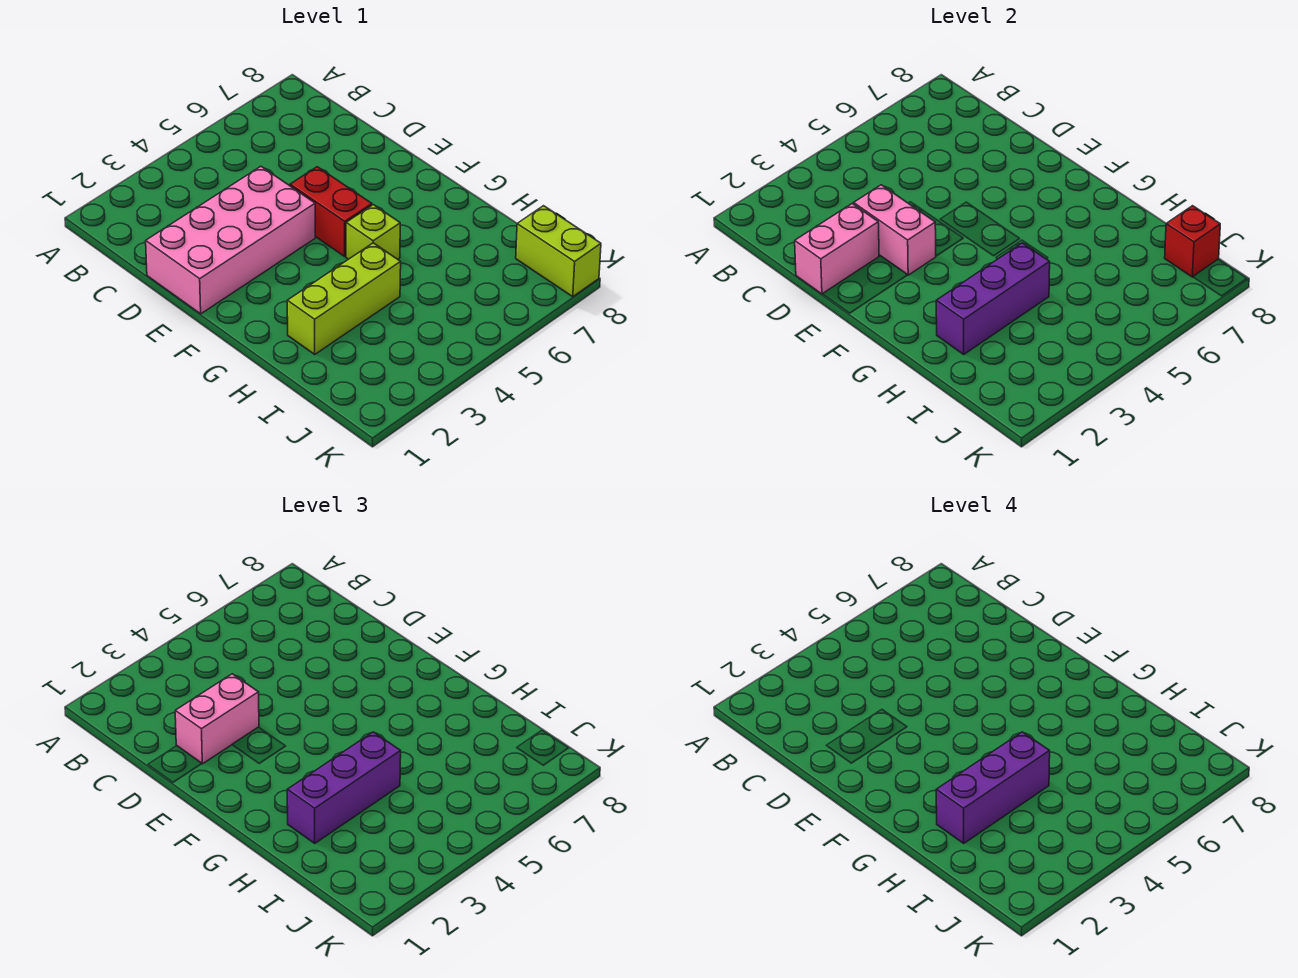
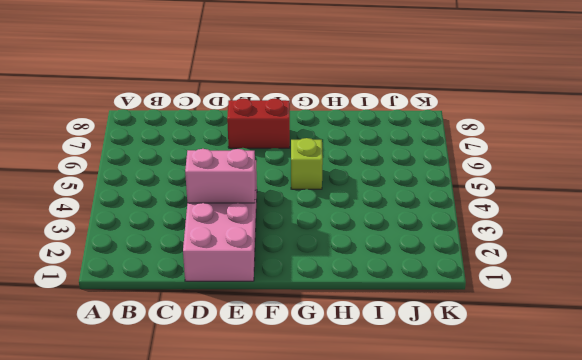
red 1x2 brick [227,98,290,149] -> red 1x2 brick moved to [290,167,372,256]
none -> lime 1x3 brick [287,243,401,354]
none -> lime 1x2 brick [516,206,601,297]
none -> pink 1x2 brick [795,204,879,294]

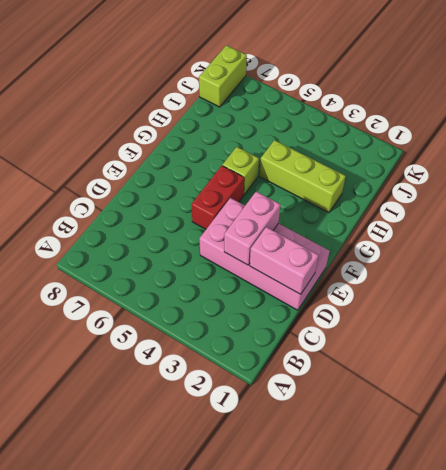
none -> purple 1x3 brick [936,243,1050,354]
none -> red 1x1 brick [1165,206,1220,277]
none -> pink 1x2 brick [175,674,259,764]

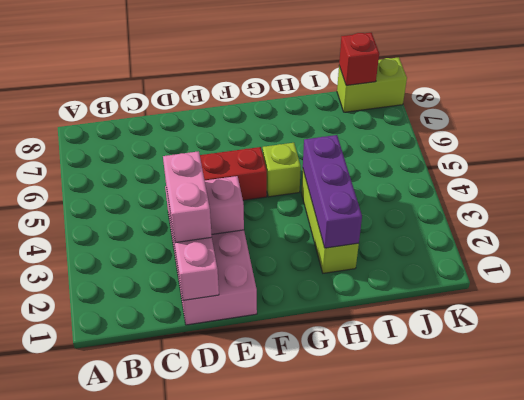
none -> purple 1x3 brick [287,732,401,843]
none -> purple 1x3 brick [936,732,1050,843]

